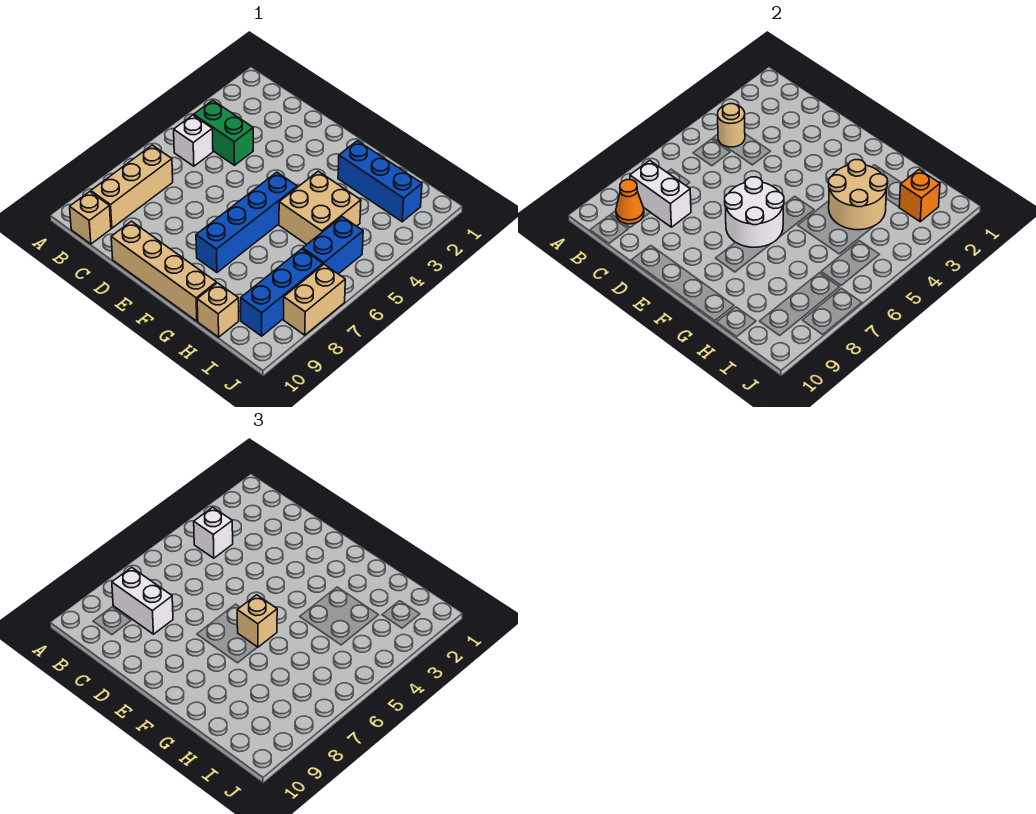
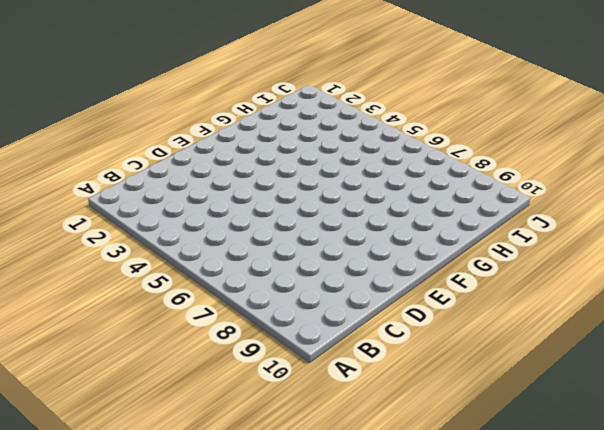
none -> green 1x2 brick [194,100,253,165]
none -> white 1x1 brick [174,115,213,166]
none -> tan 1x3 brick [91,145,173,228]

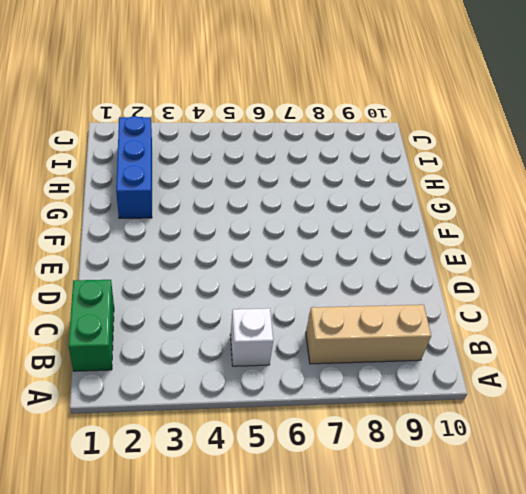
green 1x2 brick [68,280,114,371] -> green 1x2 brick moved to [194,100,253,165]
none -> tan 1x1 brick [70,192,111,244]
none -> tan 1x4 brick [111,221,216,321]
none -> blue 1x4 brick [196,172,297,272]

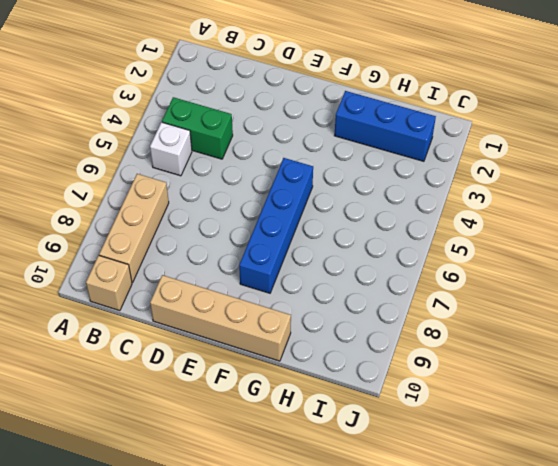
none -> tan 2x2 brick [279,171,361,244]
none -> tan 1x1 brick [197,283,239,337]
none -> blue 1x2 brick [303,217,363,274]

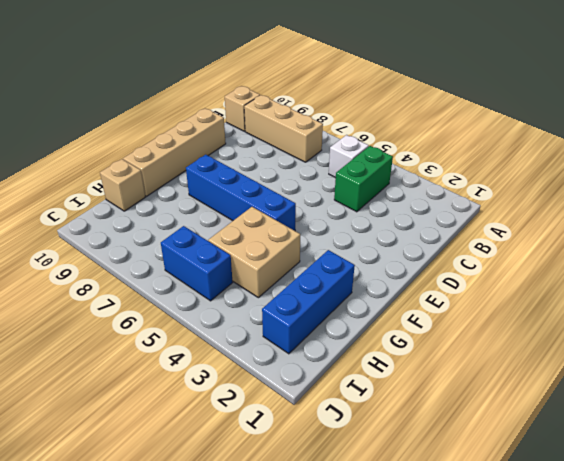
none -> blue 1x3 brick [241,249,323,336]
none -> tan 1x2 brick [284,265,345,335]
none -> tan 1x1 round brick [718,104,745,147]

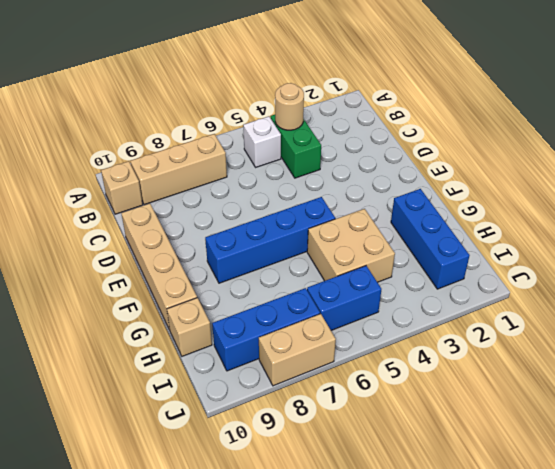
none -> white 1x2 brick [630,160,691,227]
none -> orange 1x1 cone [616,180,644,224]
none -> white 2x2 round brick [725,177,784,247]

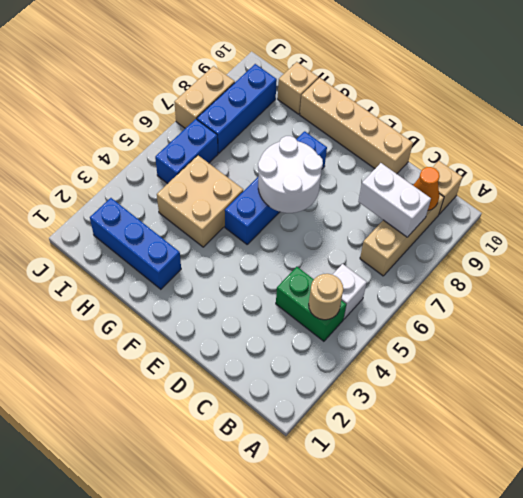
none -> tan 2x2 round brick [829,160,888,230]
none -> orange 1x1 brick [899,170,940,222]
none -> white 1x1 brick [194,507,233,558]

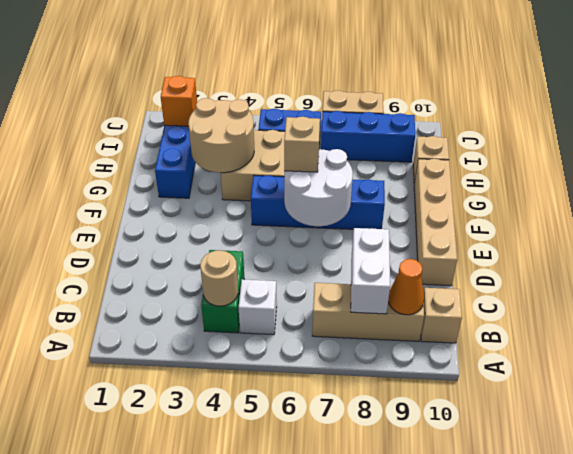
none -> white 1x1 brick [194,507,233,558]
none -> white 1x2 brick [112,567,173,634]

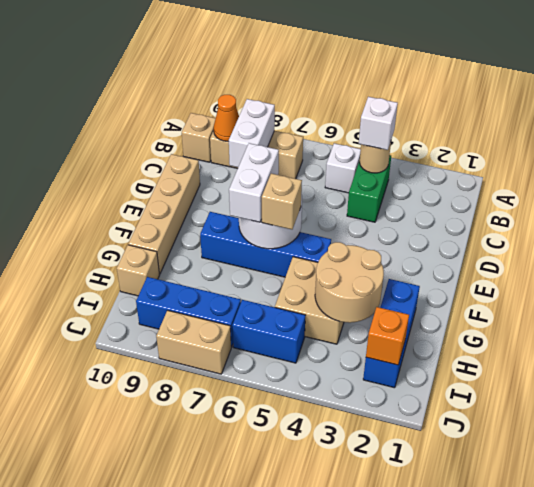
white 1x2 brick [229,143,279,222] -> white 1x2 brick moved to [112,567,173,634]

